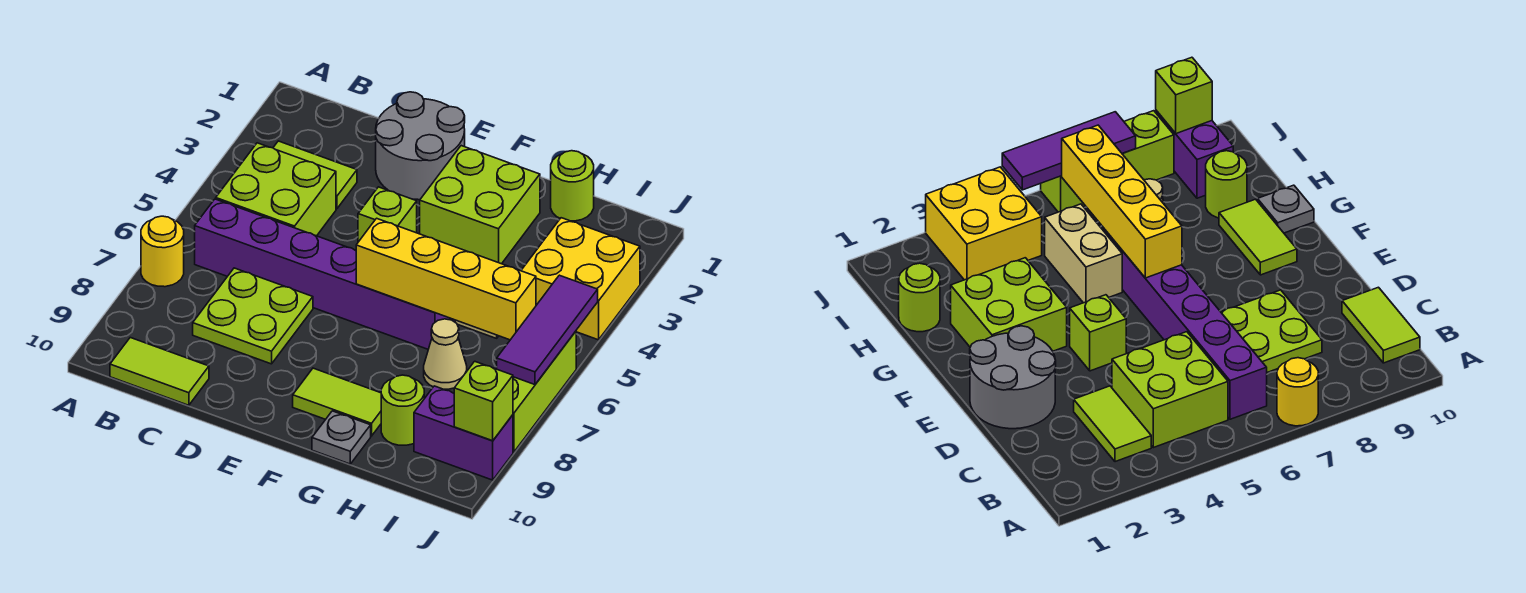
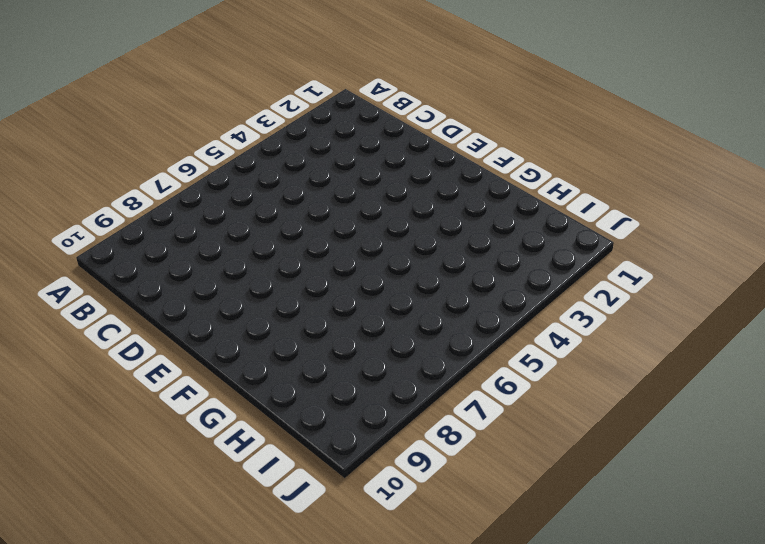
none -> yellow 1x1 round brick [141,216,184,287]
none -> lime 1x2 tile [273,141,357,209]
none -> lime 2x2 brick [216,143,336,236]

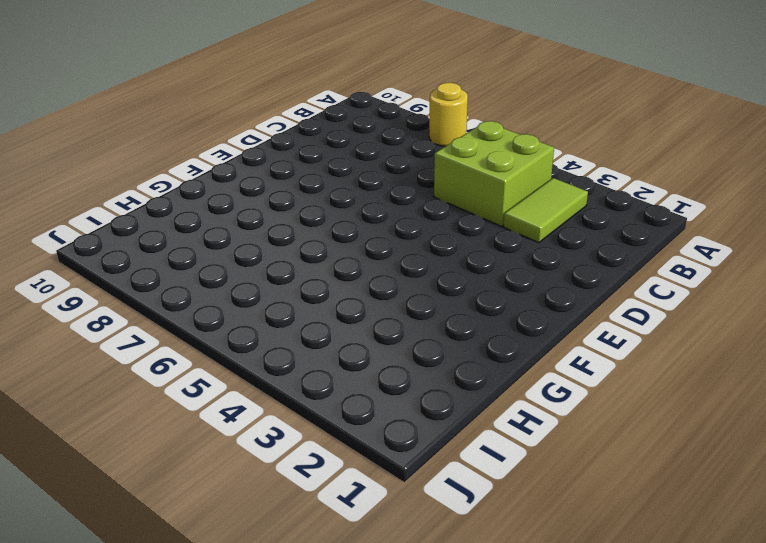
none -> purple 1x6 brick [195,199,455,349]
none -> lime 1x2 tile [110,338,209,405]
none -> lime 2x2 plate [193,268,313,364]

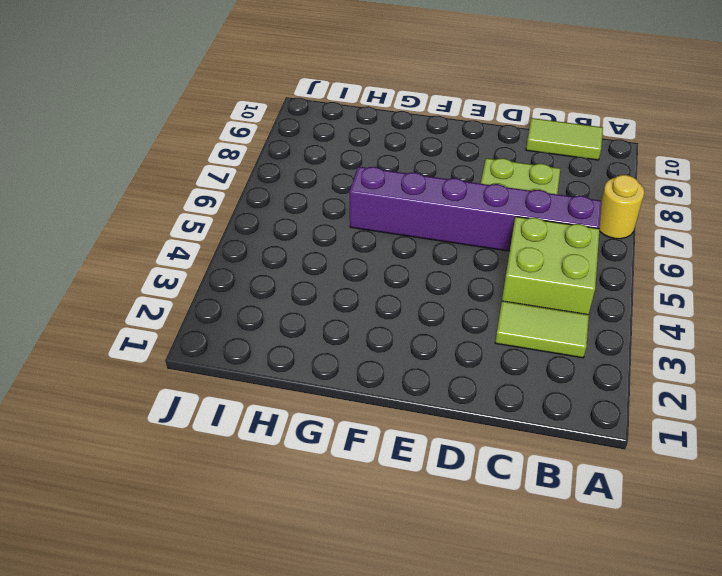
none -> grey 2x2 round brick [376,92,465,200]
none -> lime 1x1 brick [358,187,417,242]
none -> lime 2x2 brick [420,146,540,264]

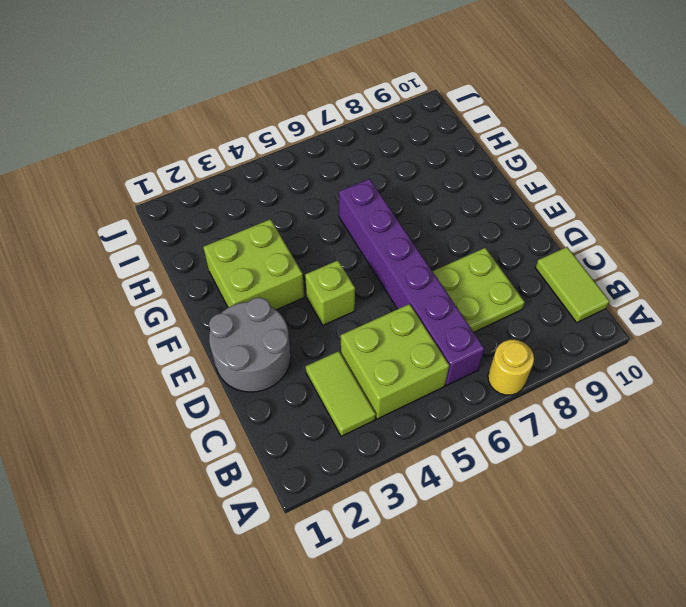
none -> lime 1x2 tile [293,368,381,436]
none -> tan 1x2 brick [1045,204,1122,303]
none -> grey 1x1 plate [312,411,371,464]

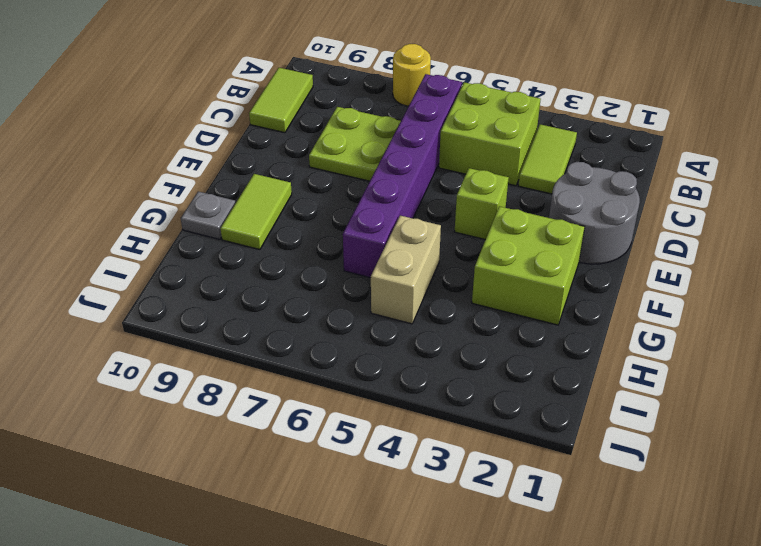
none -> lime 1x1 round brick [551,151,594,221]
none -> tan 1x1 cone [424,319,467,389]
none -> lime 1x1 round brick [381,375,424,445]

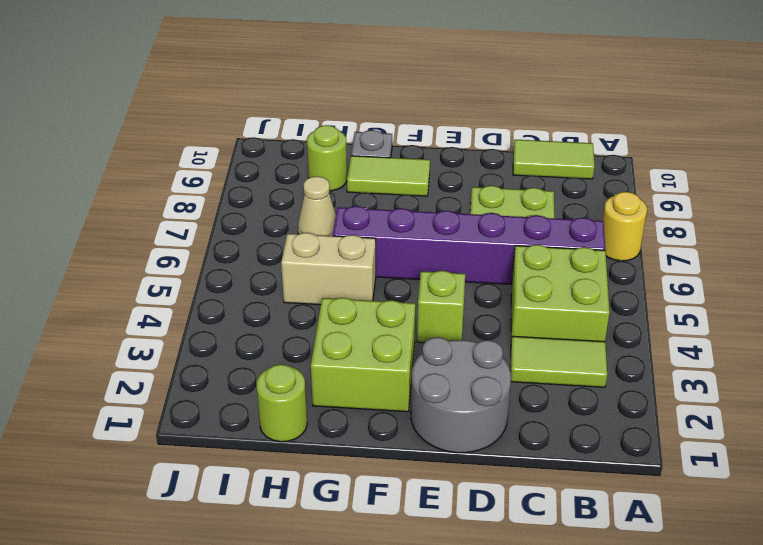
none -> yellow 2x2 brick [521,218,640,340]
none -> purple 1x2 brick [414,386,513,480]
none -> lime 1x3 brick [513,331,576,452]

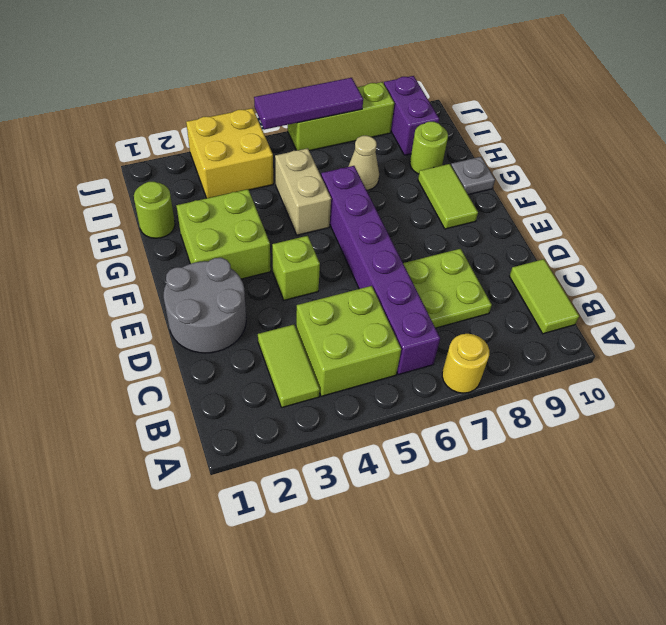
none -> yellow 1x4 brick [356,218,536,340]
none -> lime 1x1 brick [454,361,513,441]

